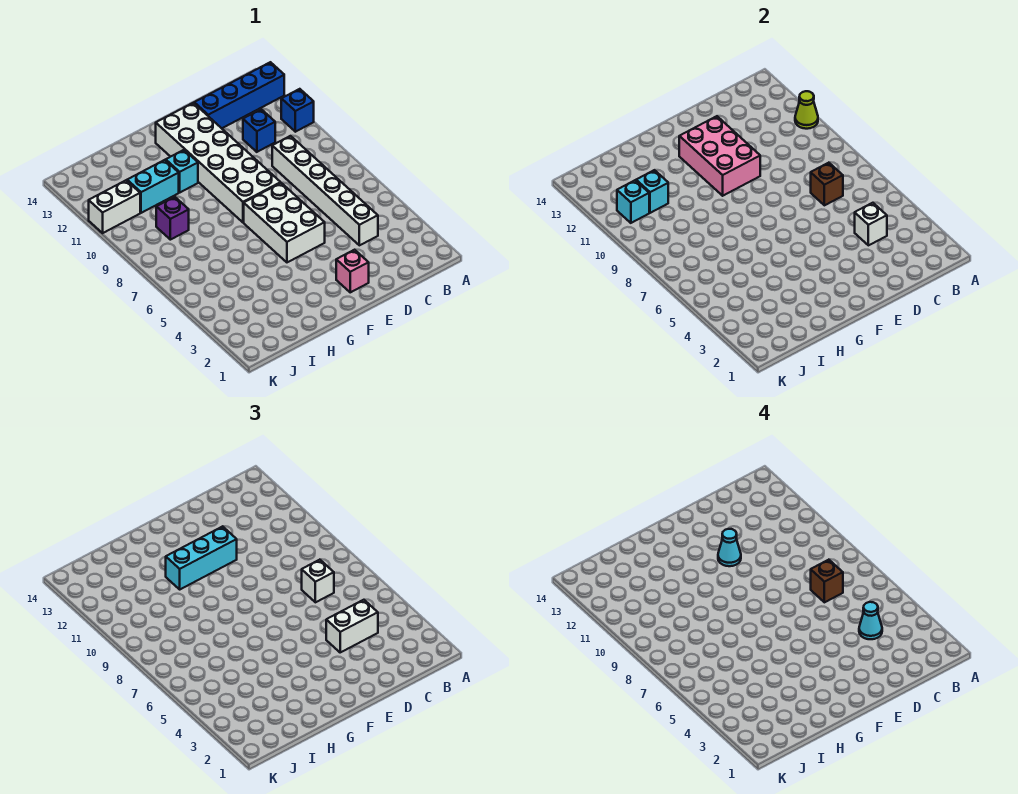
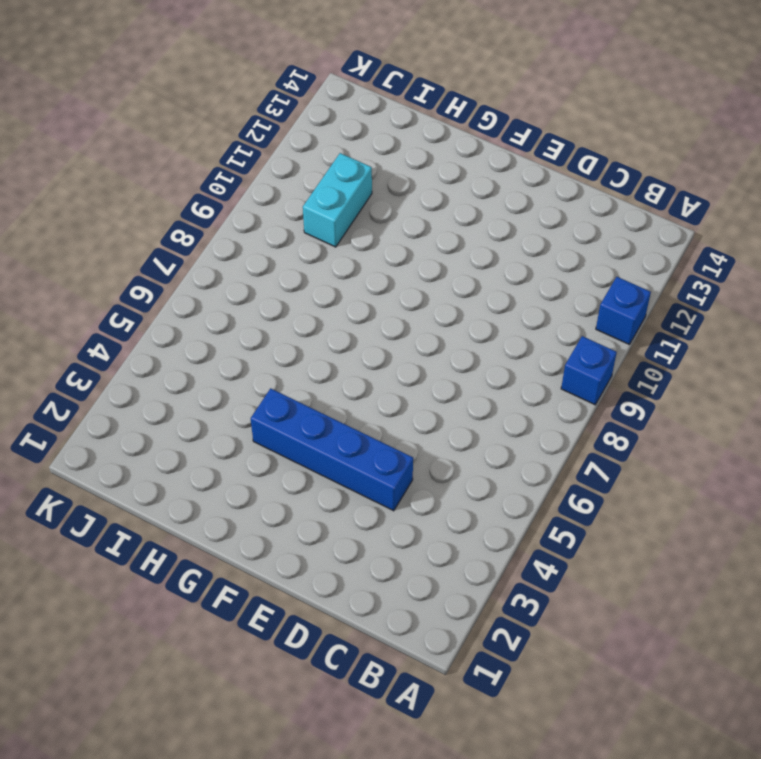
blue 1x1 brick [561,336,617,405] -> blue 1x1 brick moved to [243,109,275,152]
blue 1x4 brick [251,388,413,511] -> blue 1x4 brick moved to [194,62,284,128]
cyan 1x2 brick [303,153,372,247] -> cyan 1x2 brick turned to [127,160,179,213]
none -> white 1x6 brick [272,136,378,245]
none -> pink 1x1 brick [336,250,369,292]
none -> white 2x3 brick [244,183,325,262]

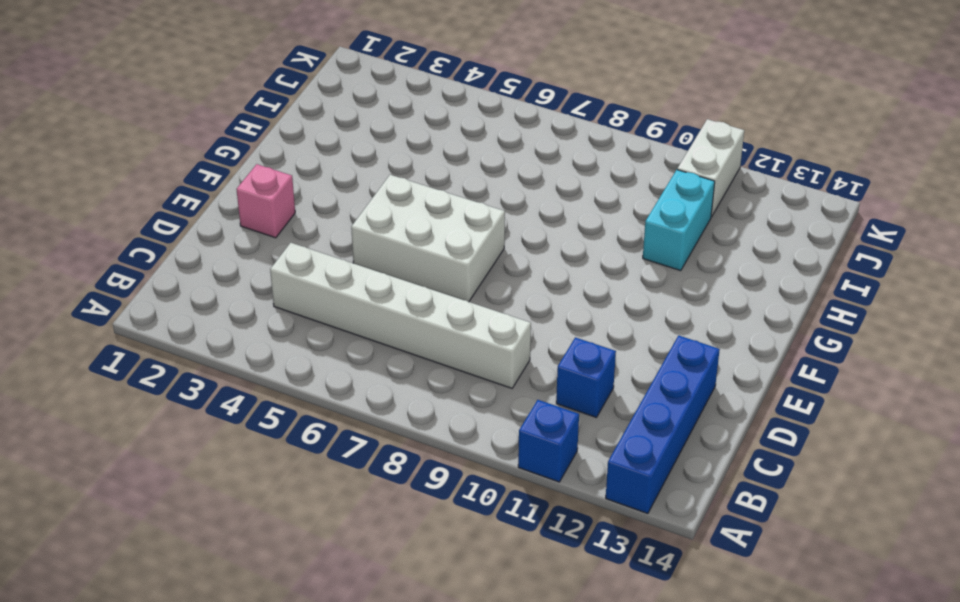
none -> white 2x6 brick [156,103,281,222]
none -> cyan 1x1 brick [166,150,198,192]
none -> purple 1x1 brick [156,197,189,240]

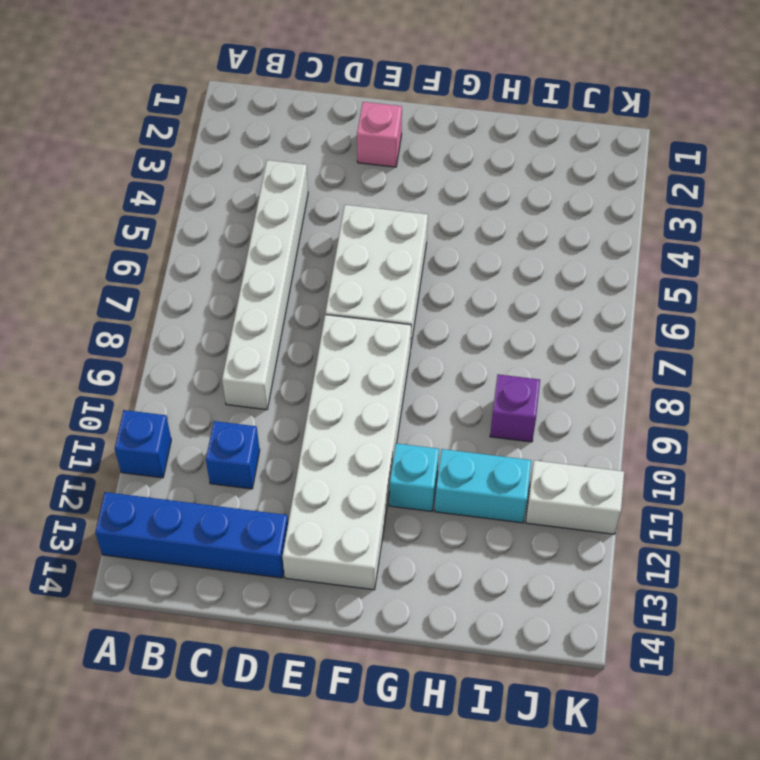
none -> lime 1x1 cone [795,91,818,129]
none -> white 1x1 brick [855,203,887,245]
none -> brown 1x1 brick [811,163,843,205]

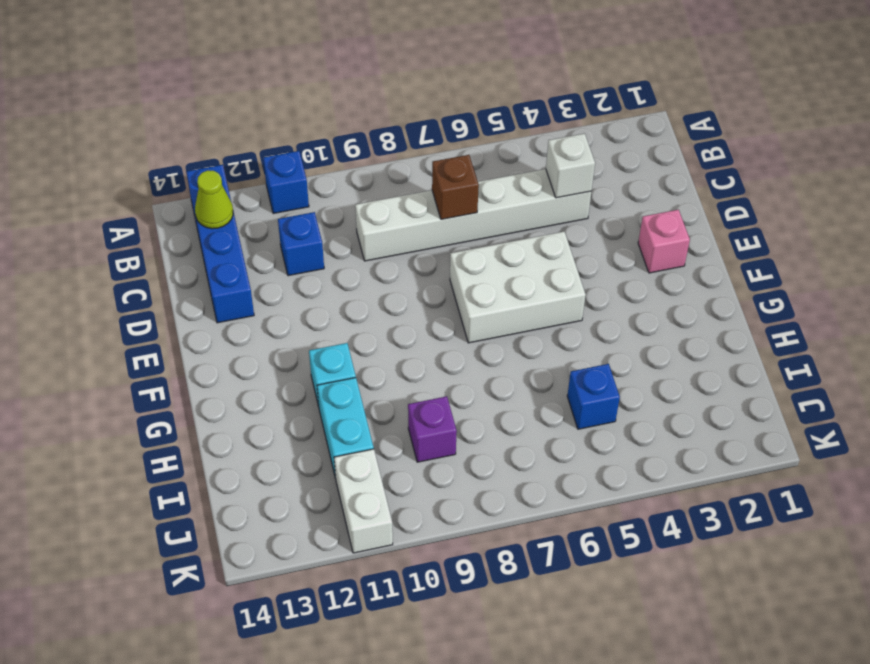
lime 1x1 cone [195,170,233,229] -> lime 1x1 cone moved to [795,91,818,129]
blue 1x1 brick [567,364,620,429] -> none
none -> white 2x6 brick [156,103,281,222]
none -> pink 2x3 brick [679,116,760,196]
none -> cyan 1x1 brick [636,170,668,213]

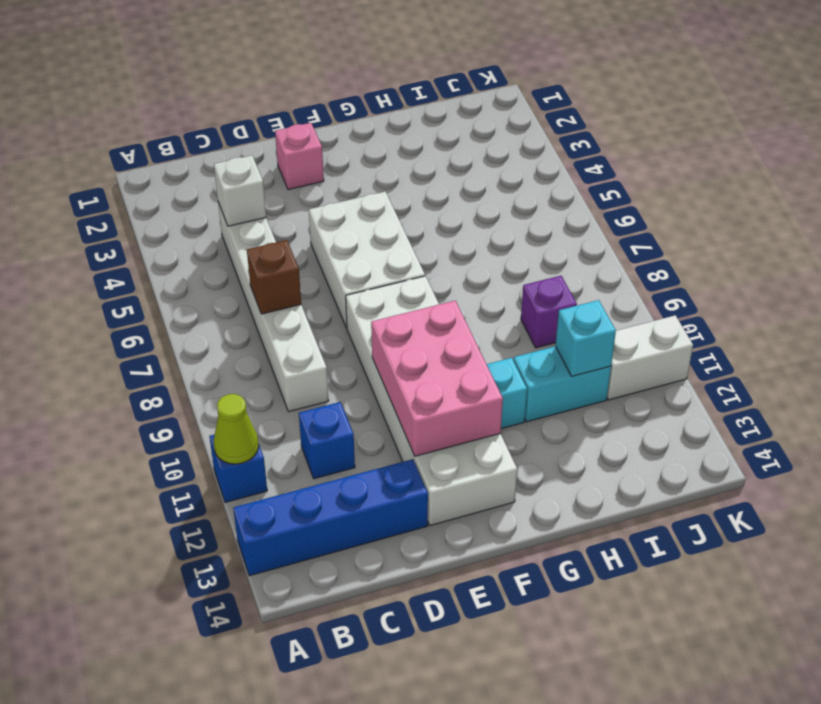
none -> cyan 1x1 brick [617,180,649,223]
none -> white 1x2 brick [326,600,378,652]
none -> white 1x1 brick [302,560,334,602]

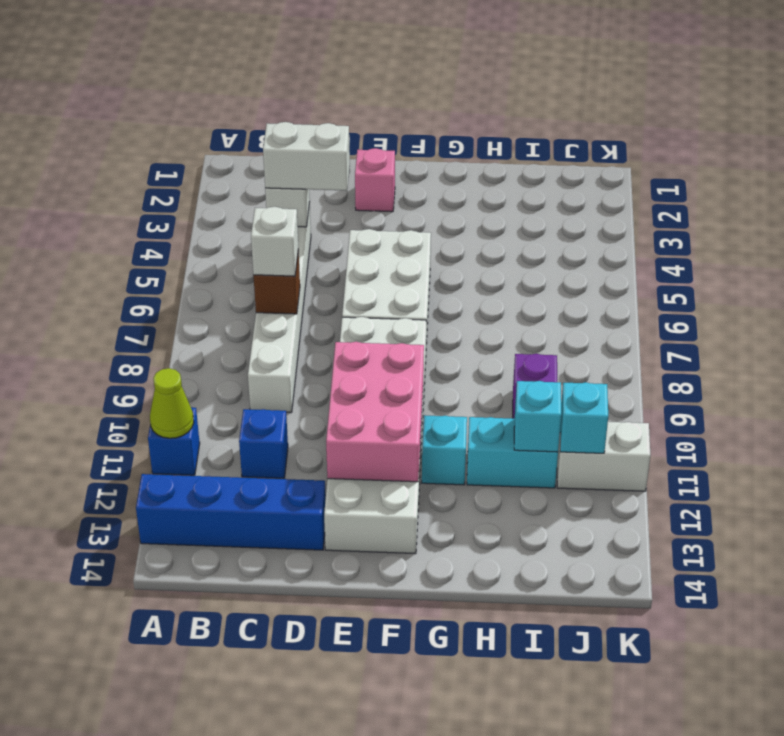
none -> cyan 1x3 brick [166,526,237,589]
none -> cyan 1x1 cone [859,602,882,639]
none -> brown 1x1 brick [811,560,843,602]

